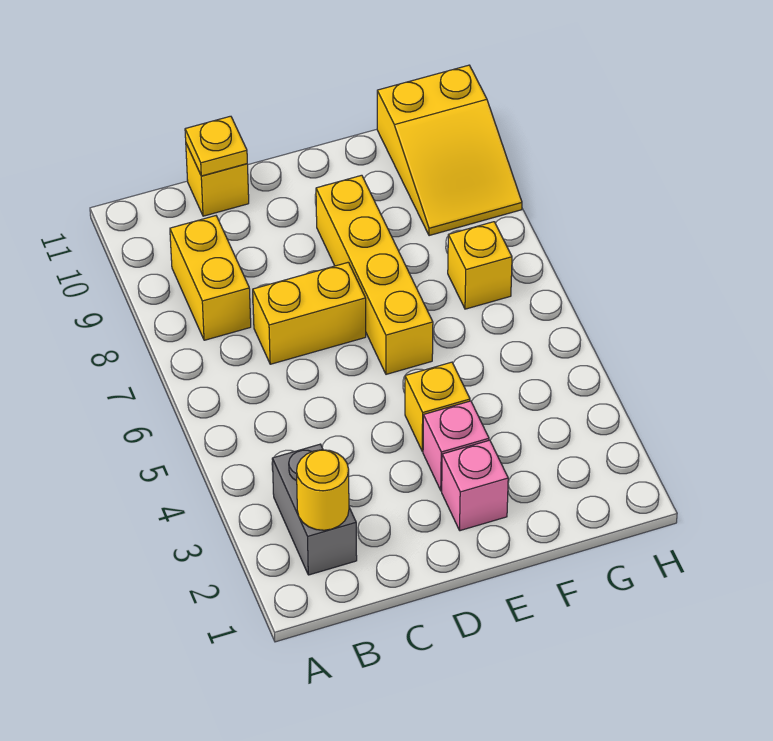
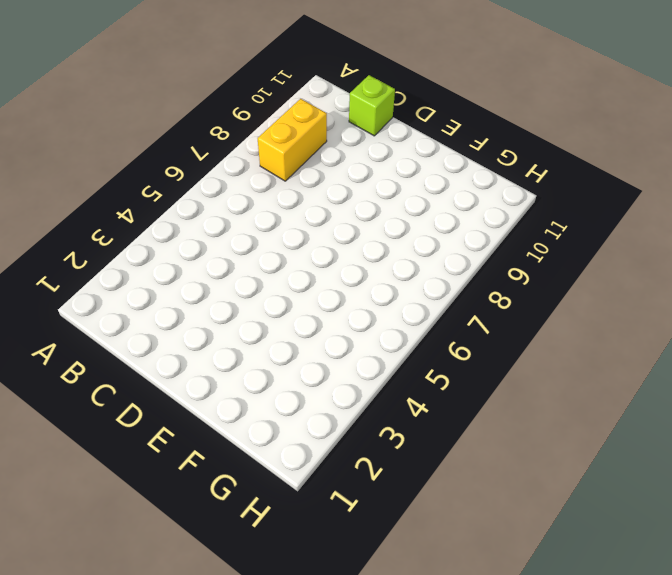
lime 1x1 brick [349,75,395,136] -> yellow 1x1 brick [186,144,249,216]
none -> grey 1x2 brick [272,444,357,575]
none -> yellow 1x2 brick [253,262,366,364]
none -> pink 1x1 brick [442,440,508,531]

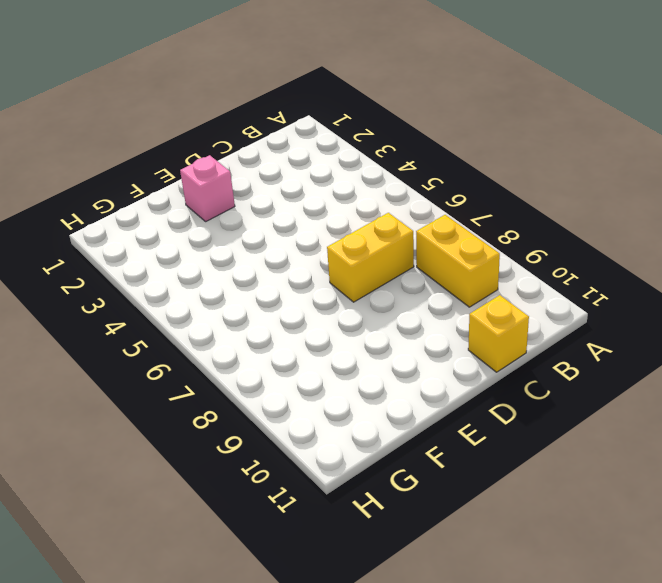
none -> grey 1x2 brick [272,444,357,575]
none -> pink 1x1 brick [423,401,489,491]
none -> yellow 1x1 brick [405,362,470,452]

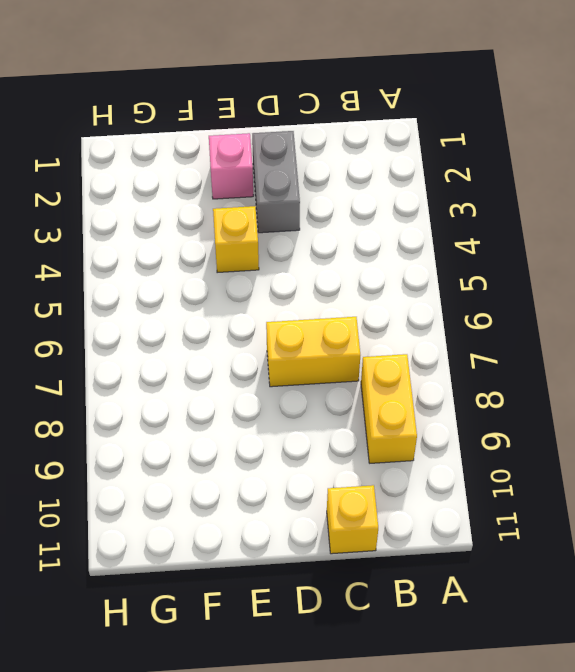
grey 1x2 brick [252,131,300,233] -> grey 1x2 brick moved to [272,444,357,575]
none -> pink 1x1 brick [423,401,489,491]
none -> yellow 1x4 brick [316,175,433,374]
none -> yellow 1x1 brick [448,222,512,309]

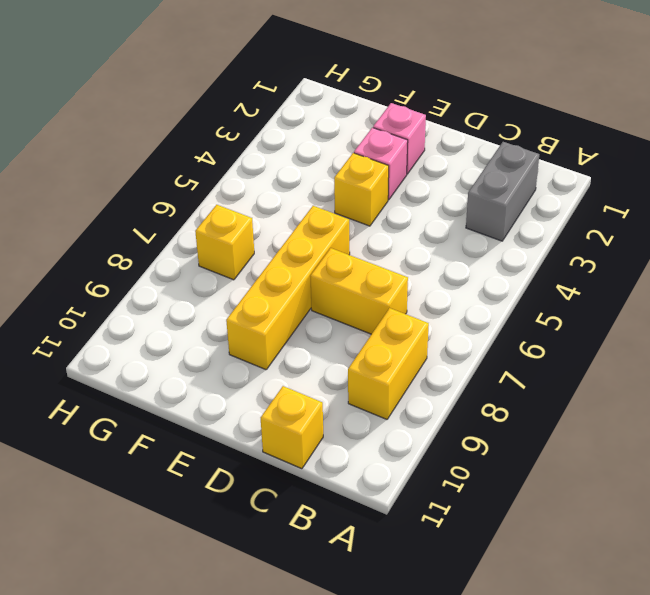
none -> yellow 2x3 slope [377,65,522,236]
none -> yellow 1x1 round brick [297,450,349,530]
none -> yellow 1x1 plate [185,116,247,176]

